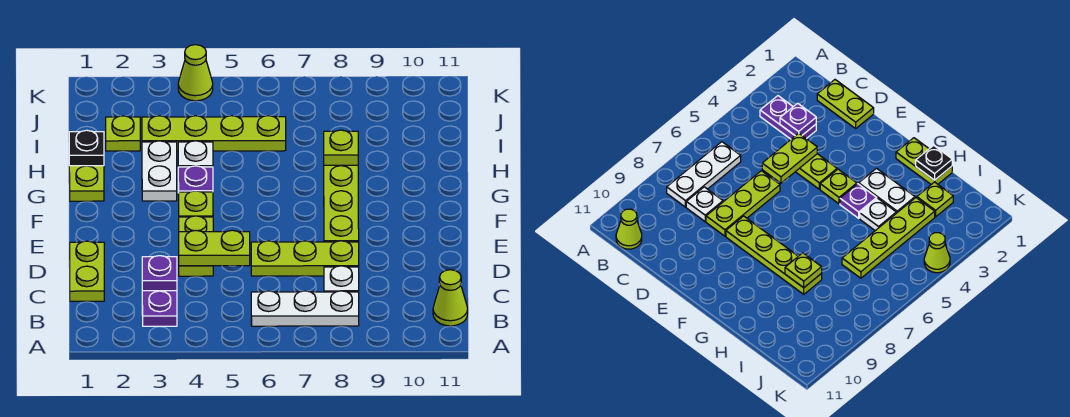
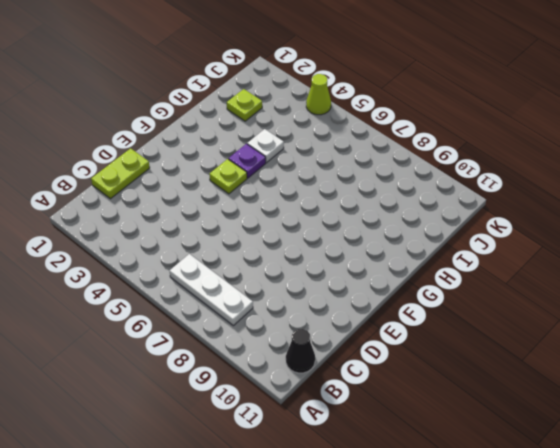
black 1x1 cone [286,329,315,373] -> lime 1x1 cone [433,270,468,326]
none -> purple 1x2 plate [142,291,177,326]
none -> white 1x1 plate [324,266,359,292]
none -> lime 1x2 plate [179,216,213,276]

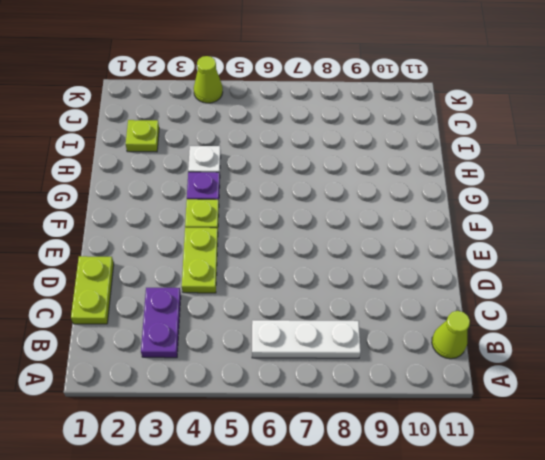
none -> white 1x1 plate [324,266,359,292]
none -> lime 1x3 plate [251,241,359,276]
none -> lime 1x4 plate [324,165,359,242]

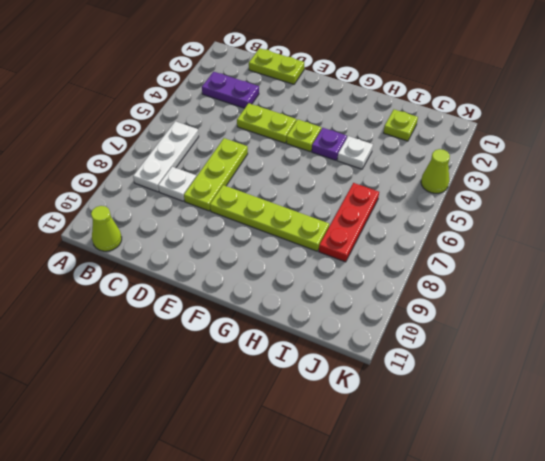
red 1x3 plate [319,183,379,262] -> lime 1x4 plate [142,116,286,151]
none -> lime 1x2 plate [69,166,104,201]
none -> white 1x2 plate [142,141,177,201]
none -> purple 1x1 plate [142,256,177,291]

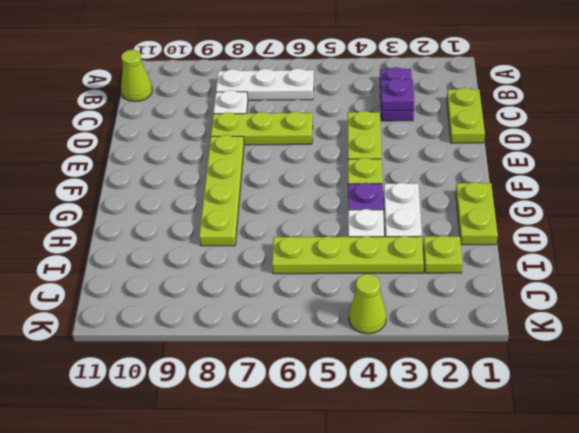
none -> lime 1x2 plate [179,230,250,266]
none -> black 1x1 plate [69,130,104,166]
none -> lime 1x1 plate [324,130,358,165]

